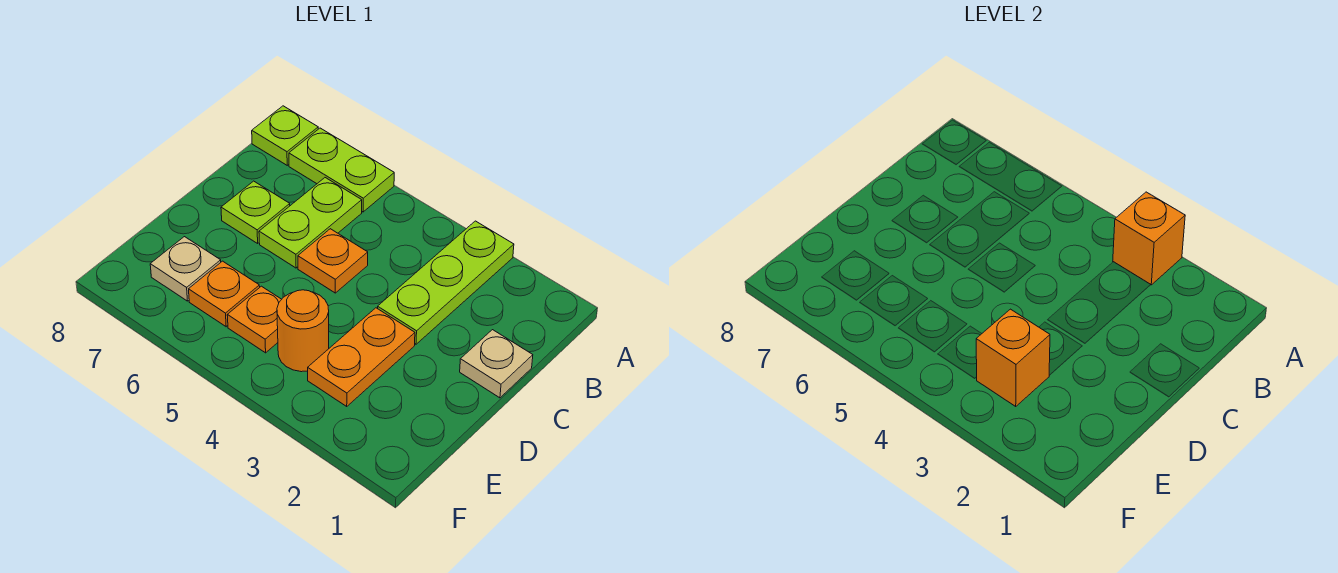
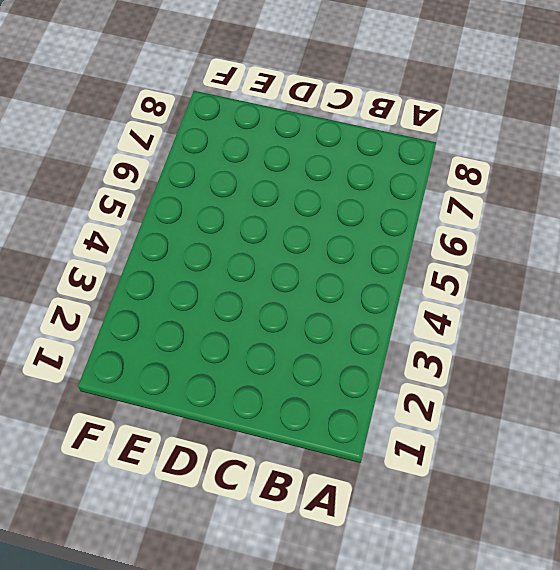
none -> lime 1x3 plate [378,221,514,344]
none -> lime 1x2 plate [289,128,394,212]
none -> lime 1x1 plate [252,106,318,165]

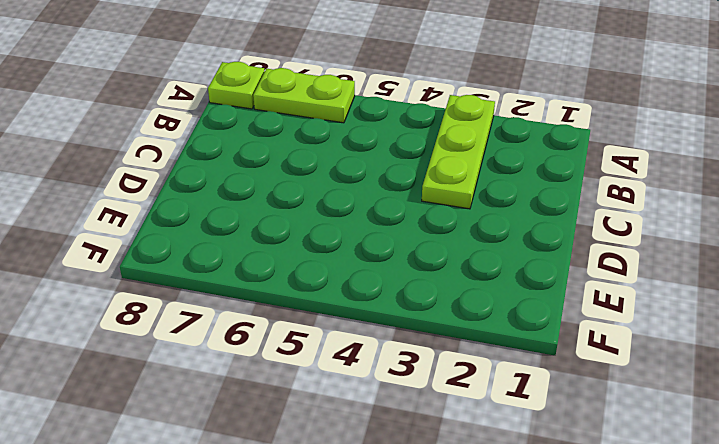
none -> lime 1x2 plate [259,178,362,268]
none -> tan 1x1 plate [460,330,533,398]
none -> orange 1x1 plate [298,229,368,293]

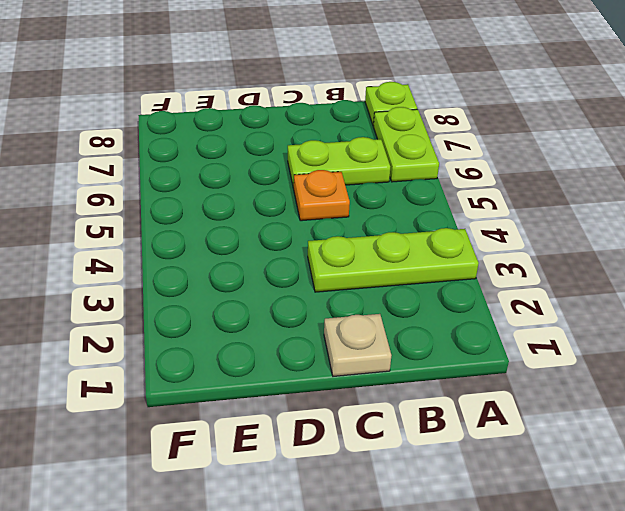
none -> lime 1x1 plate [221,181,290,243]
none -> orange 1x2 plate [308,308,415,406]
none -> orange 1x1 round brick [277,290,329,372]

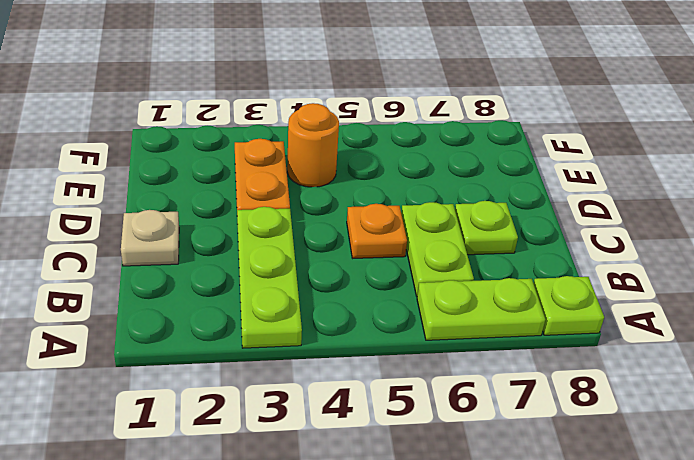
none -> orange 1x1 plate [227,286,282,353]
none -> orange 1x1 plate [189,261,260,327]
none -> tan 1x1 plate [150,237,221,301]

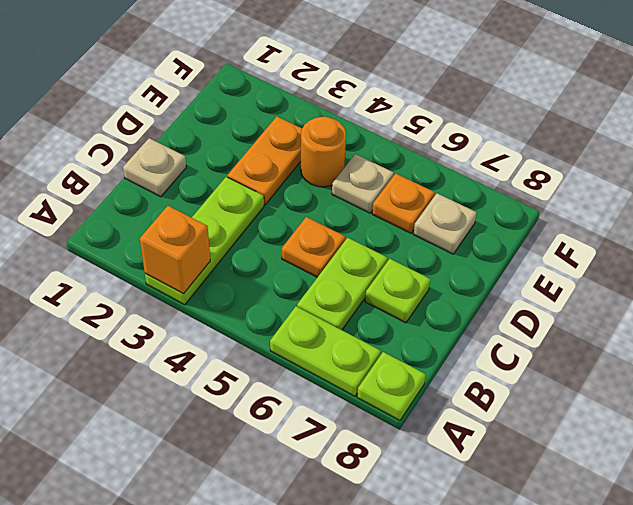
tan 1x1 plate [332,154,394,213] -> orange 1x1 plate [227,286,282,353]
none -> orange 1x1 brick [976,309,1050,406]

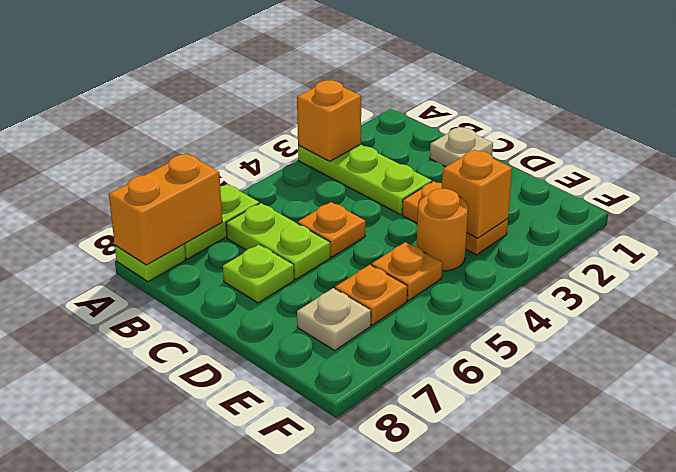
orange 1x2 brick [109,154,222,265] -> none

